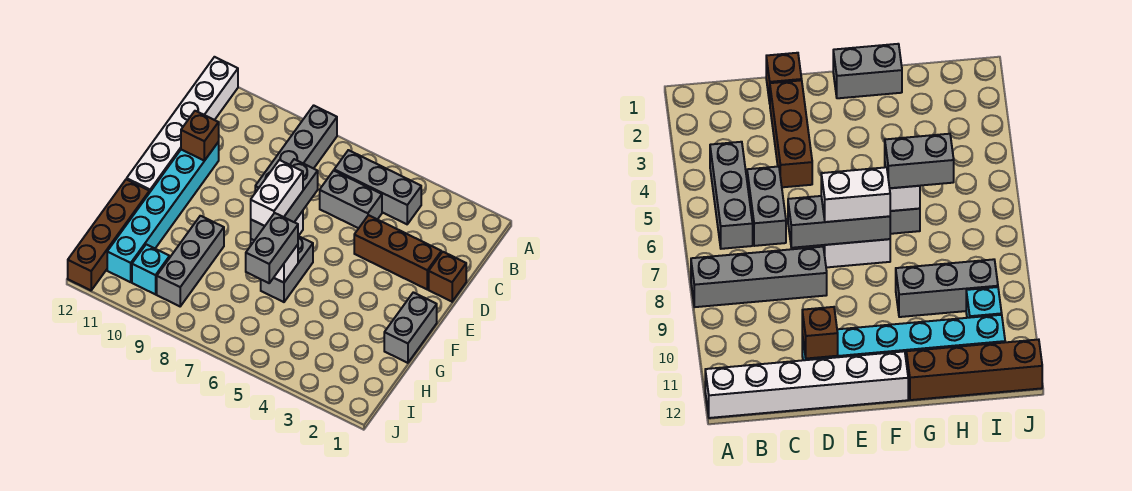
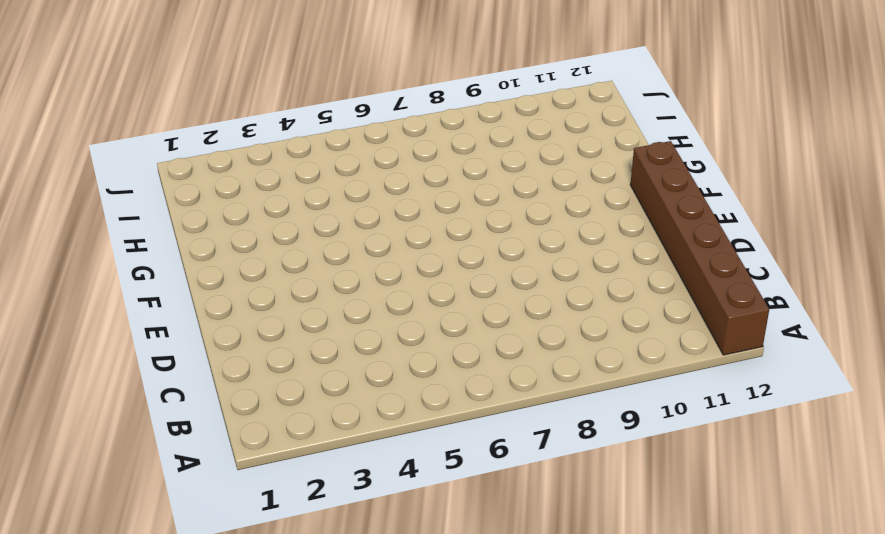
brown 1x6 brick [630,141,769,355] -> white 1x6 brick [127,57,238,191]
none -> grey 1x4 brick [255,105,337,193]
none -> grey 1x3 brick [334,150,421,224]
none -> grey 1x2 brick [320,171,382,228]

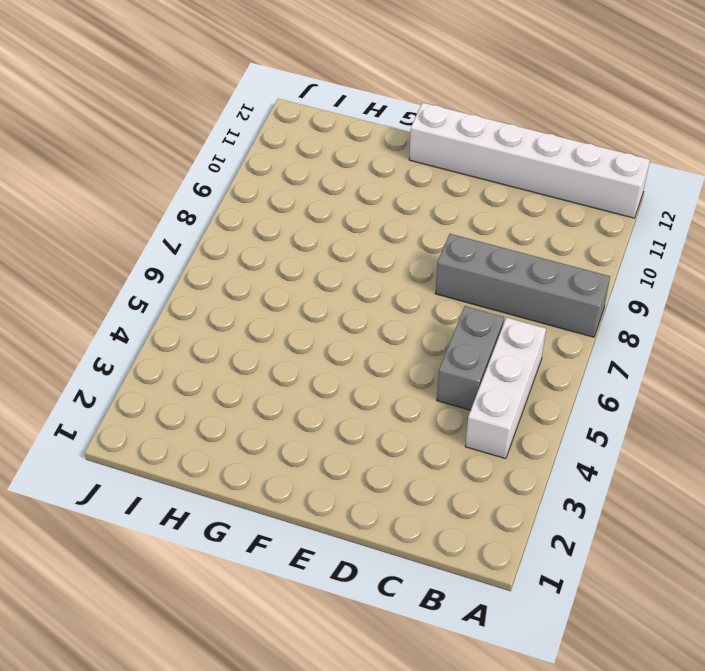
white 1x3 brick [465,318,546,459] -> grey 1x3 brick [334,150,421,224]
none -> brown 1x1 brick [429,252,466,302]
none -> brown 1x3 brick [354,215,441,289]
none -> cyan 1x6 brick [107,142,219,282]

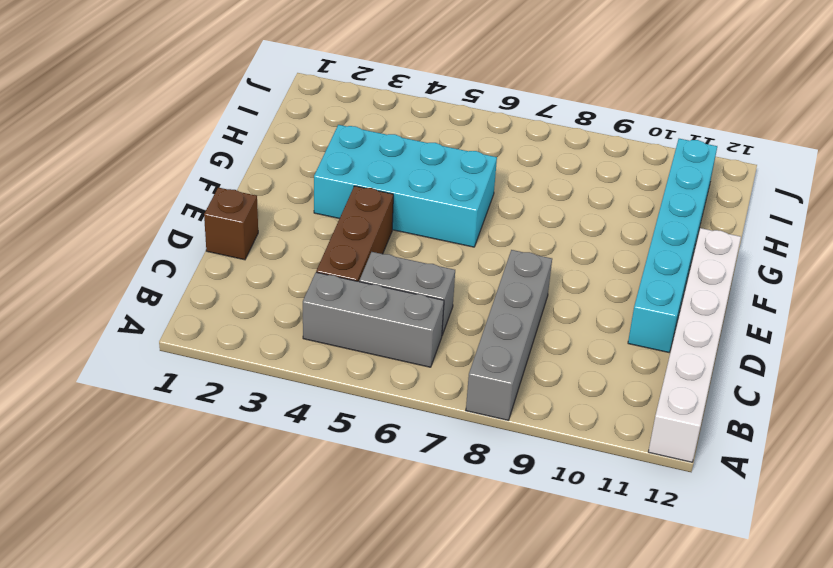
brown 1x3 brick [316,186,393,282] -> brown 1x3 brick turned to [354,215,441,289]
cyan 2x4 brick [314,125,497,247] -> grey 1x2 brick [261,236,313,302]
none -> white 1x2 brick [822,239,890,267]
none -> grey 1x2 brick [384,292,437,363]
none -> grey 1x3 brick [157,216,224,306]

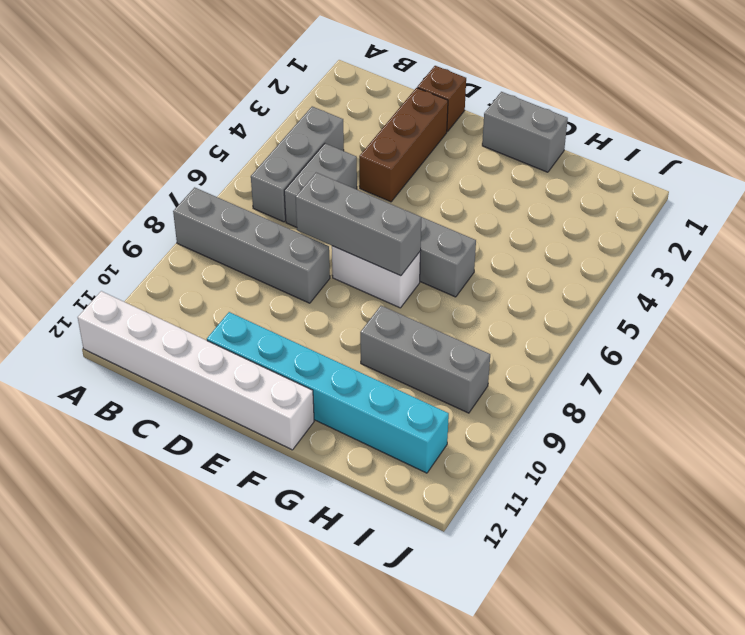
none -> brown 1x4 brick [68,179,150,290]
none -> cyan 1x1 brick [132,244,170,294]
none -> brown 1x1 brick [181,111,219,161]

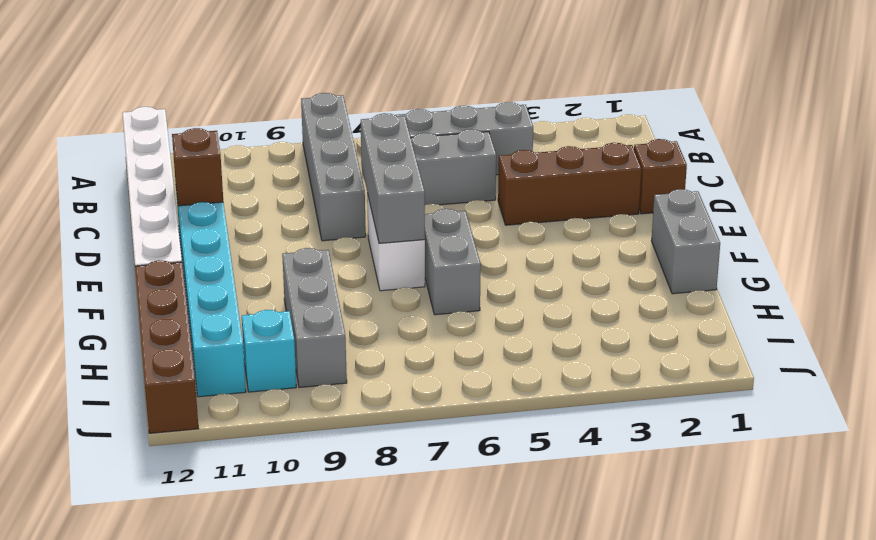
none -> white 1x1 brick [274,245,298,283]
none -> white 1x2 brick [251,160,303,226]
none -> grey 1x2 brick [246,213,298,283]

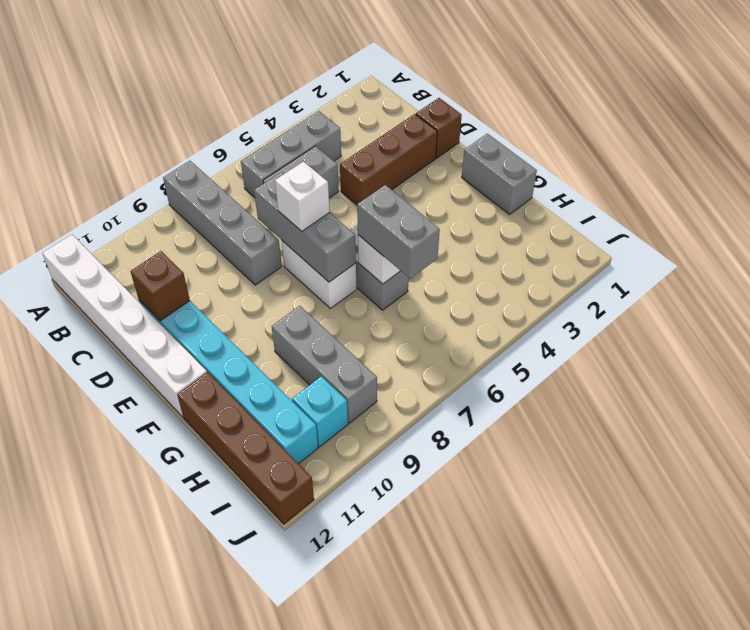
white 1x1 brick [275,161,330,231] -> white 1x2 brick [251,160,303,226]

